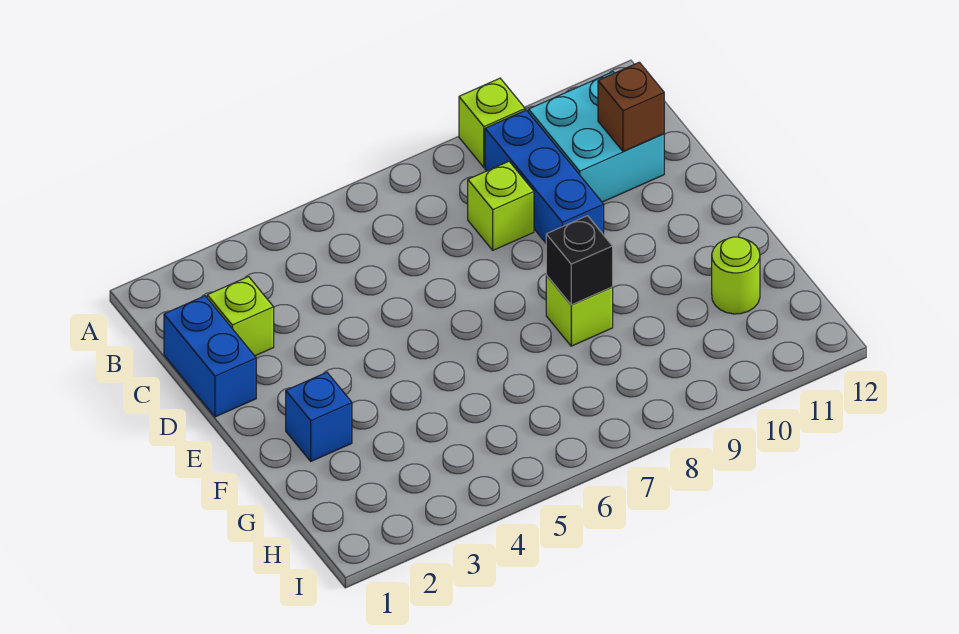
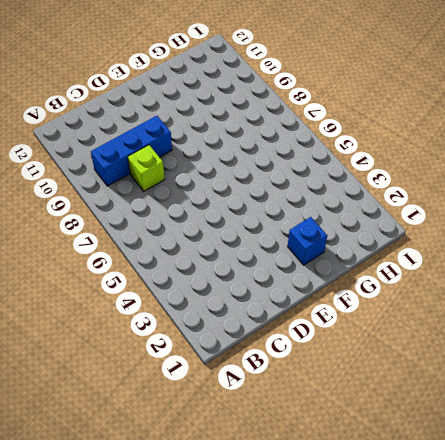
none -> lime 1x1 brick [459,78,525,167]
none -> cyan 2x2 brick [528,72,664,202]

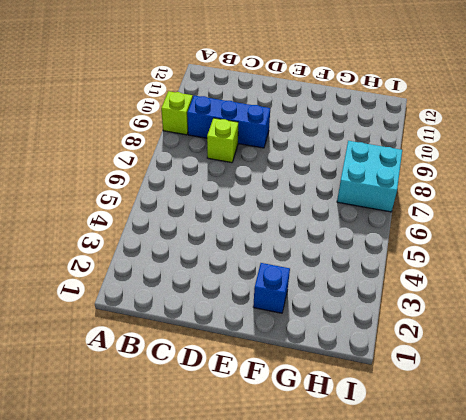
cyan 2x2 brick [337,141,402,212] -> cyan 2x2 brick moved to [528,72,664,202]
none -> blue 1x2 brick [164,296,256,417]
none -> lime 1x1 brick [207,277,274,356]

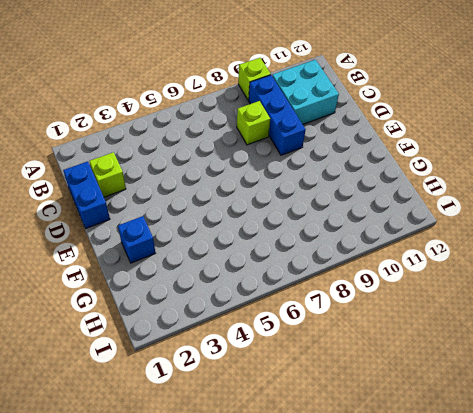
none -> lime 1x1 brick [546,275,613,346]
none -> lime 1x1 round brick [712,237,760,314]

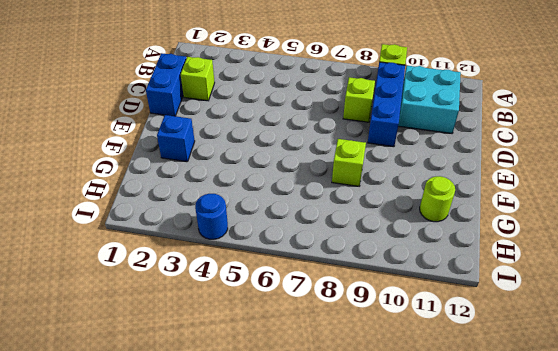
blue 1x1 round brick [195,194,228,239] -> none
none -> brown 1x1 brick [598,62,664,152]
none -> black 1x1 brick [546,216,613,305]

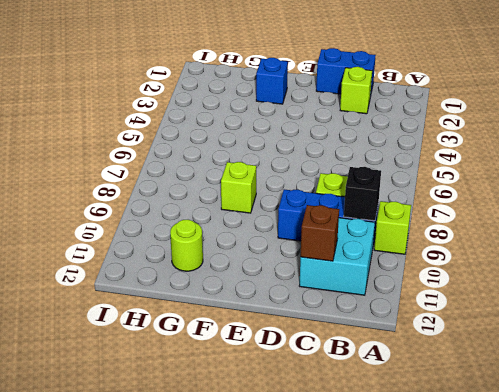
black 1x1 brick [344,167,381,221] -> black 1x1 brick moved to [546,216,613,305]

